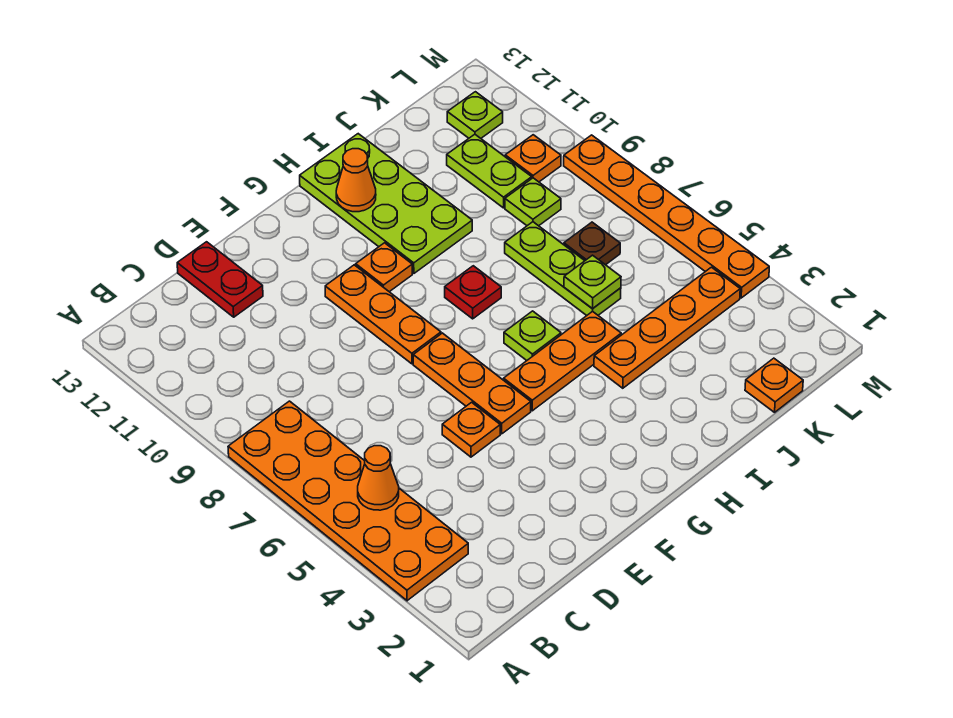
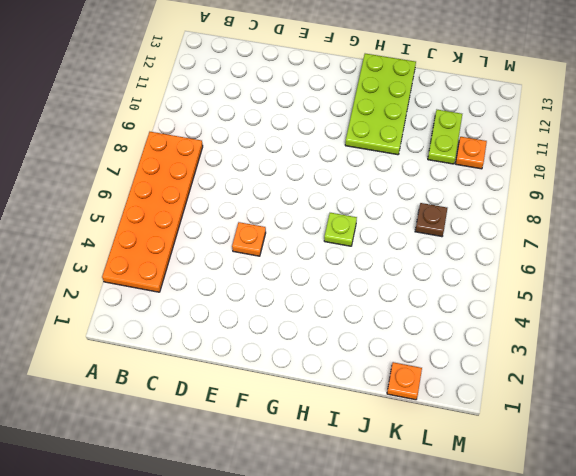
none -> red 1x2 plate [177,242,263,317]
none -> orange 1x3 plate [413,333,531,434]
none -> orange 1x3 plate [325,265,441,364]

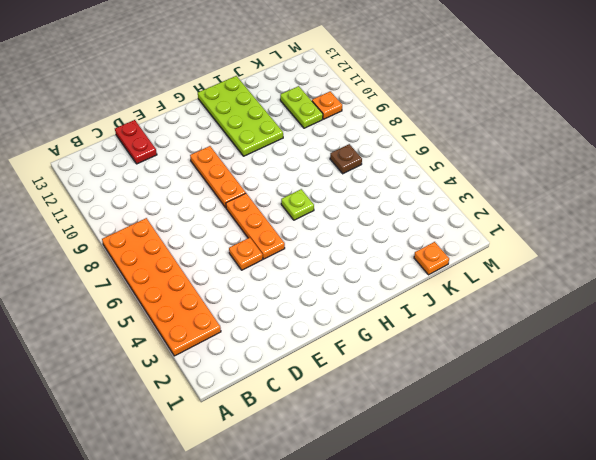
none -> orange 1x3 plate [504,311,621,411]
none -> orange 1x1 plate [356,243,412,292]
none -> red 1x1 plate [445,266,501,319]

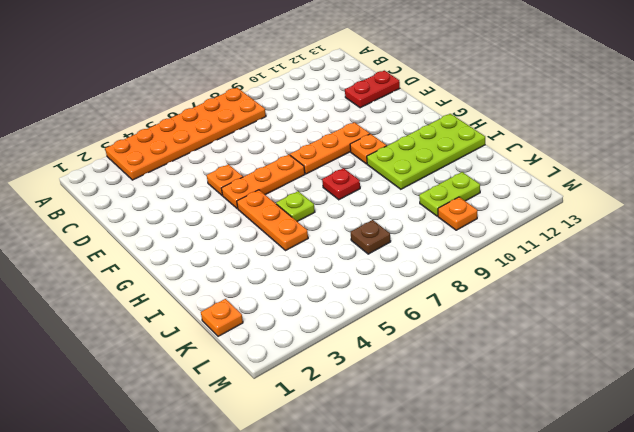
none -> orange 1x4 plate [594,267,740,388]
none -> lime 1x3 plate [505,222,621,315]
none -> lime 1x1 plate [505,178,561,226]

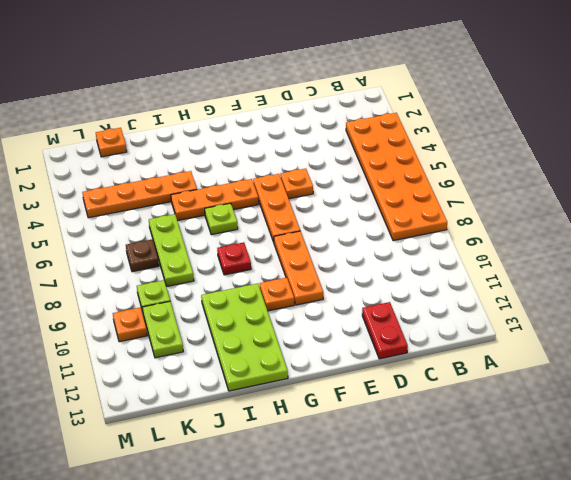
none -> lime 1x1 plate [447,92,503,138]
none -> orange 1x6 plate [564,135,769,298]
none -> orange 1x1 cone [358,446,399,510]

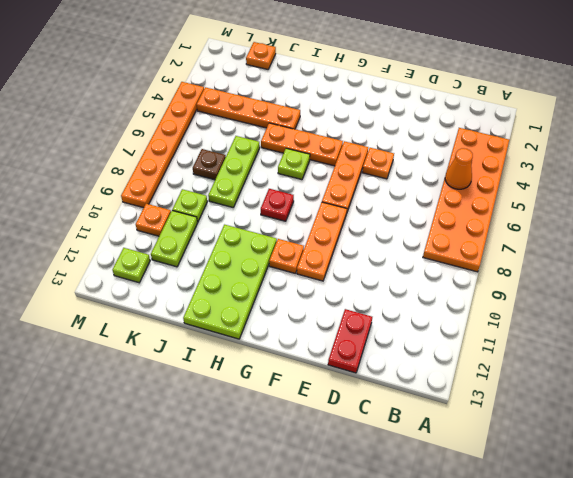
none -> orange 1x1 cone [336,149,376,212]
none -> lime 1x1 plate [564,255,621,308]

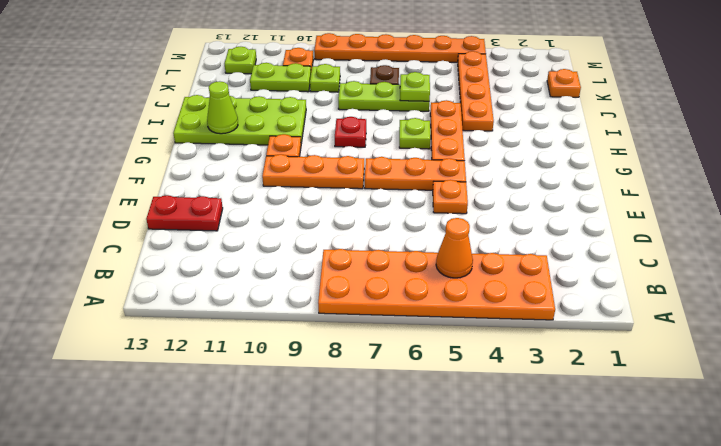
lime 1x1 cone [207,81,238,134] -> orange 1x1 cone [336,149,376,212]

